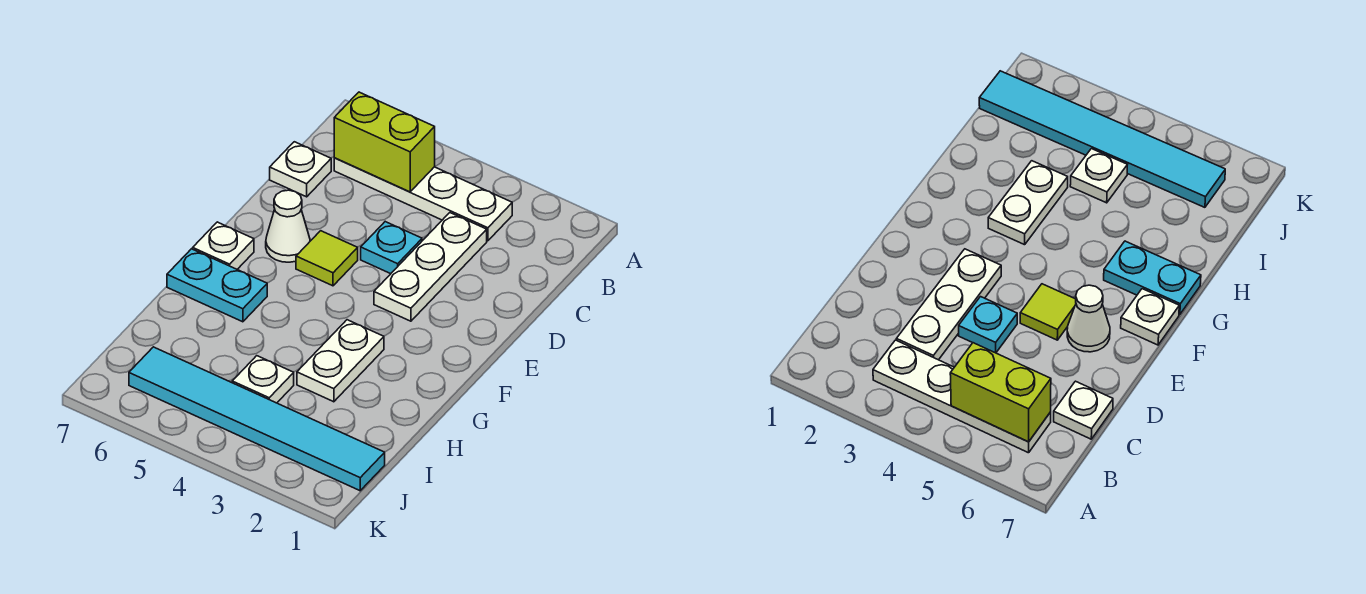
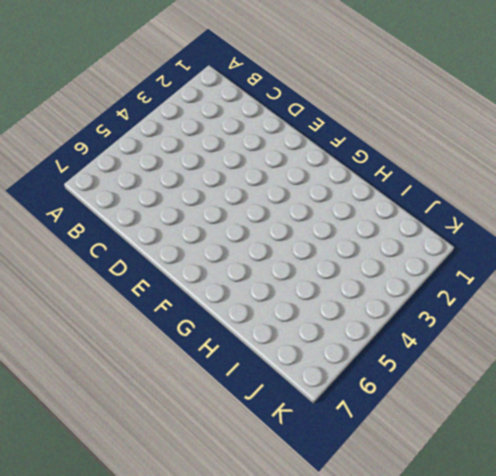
none -> white 1x4 plate [334,158,512,241]
none -> white 1x3 plate [374,213,487,321]
none -> white 1x1 plate [270,142,331,197]

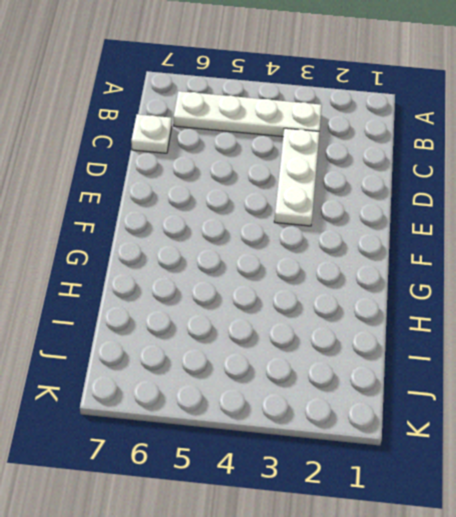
none -> cyan 1x1 plate [361,222,422,274]
none -> lime 1x1 tile [296,231,358,286]
none -> white 1x1 cone [266,190,310,262]

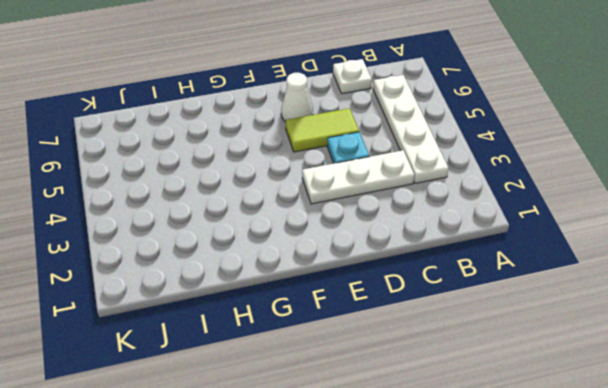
lime 1x2 tile [286,108,359,152] -> lime 1x1 tile [296,231,358,286]
none -> white 1x1 plate [193,222,254,269]
none -> white 1x2 plate [297,320,384,402]
none -> cyan 1x2 plate [167,249,267,322]

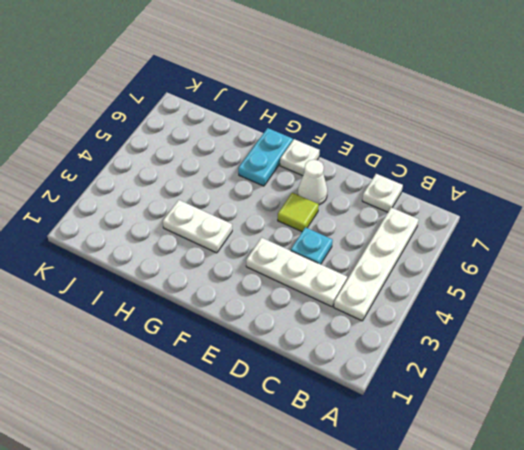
none -> white 1x1 plate [232,356,294,403]
none -> cyan 1x6 tile [129,347,385,491]
none -> lime 1x2 brick [334,92,435,192]

